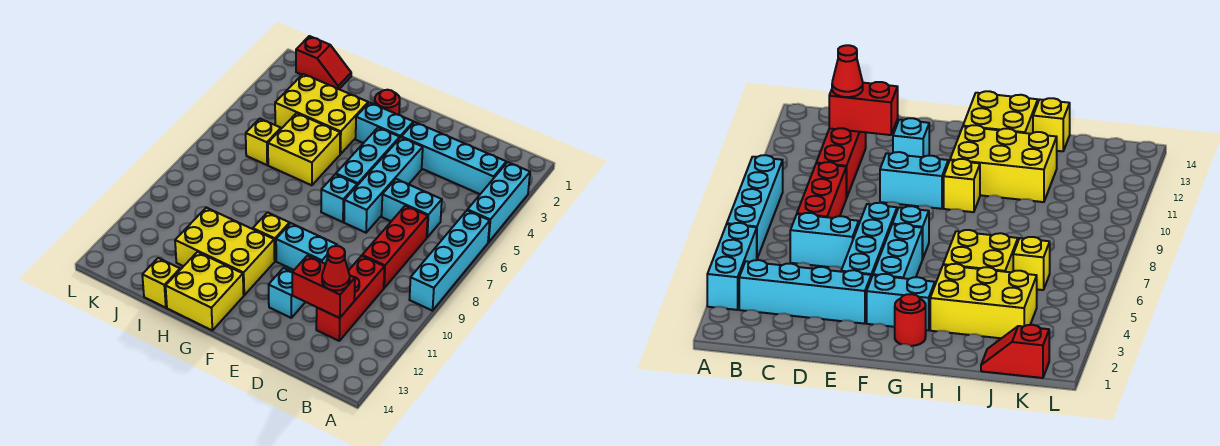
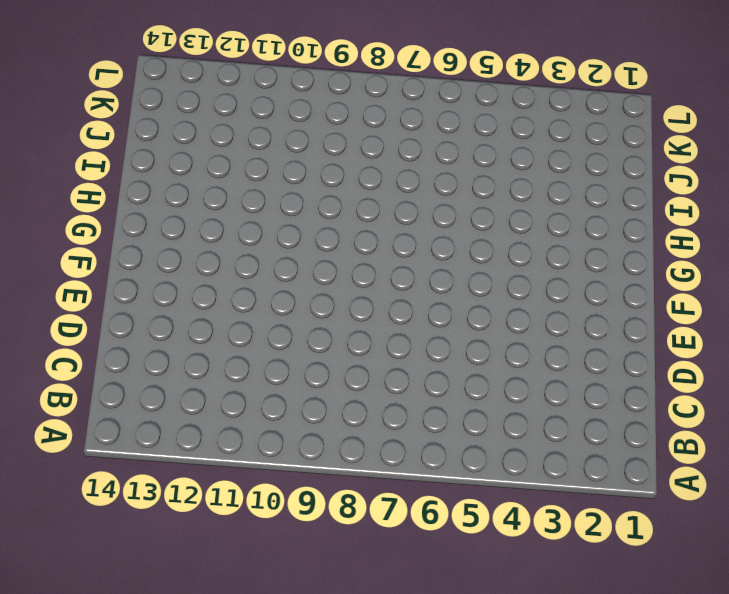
none -> cyan 1x3 brick [468,162,530,242]
none -> cyan 1x4 brick [409,210,490,311]
none -> cyan 1x4 brick [402,122,506,194]

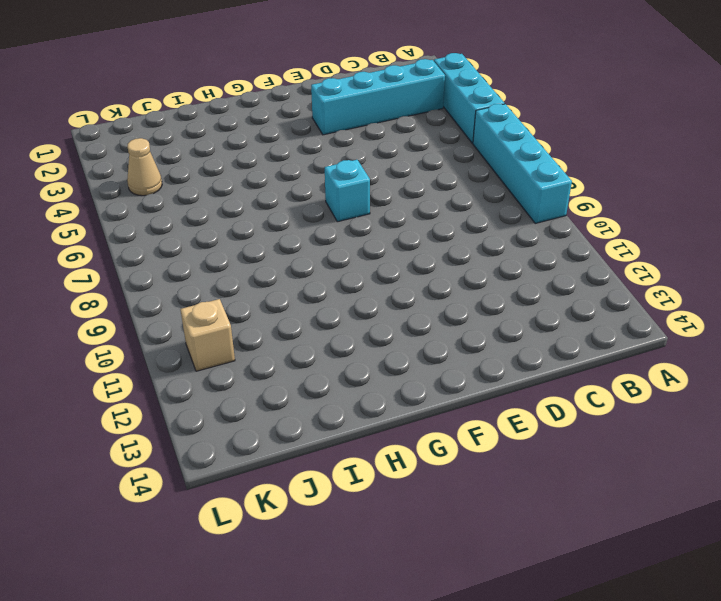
tan 1x1 cone [127,138,162,196] -> none
tan 1x1 brick [180,299,235,371] -> none
none -> cyan 1x2 brick [382,179,442,237]
none -> red 1x3 brick [362,206,428,288]
none -> red 1x3 brick [316,256,384,341]

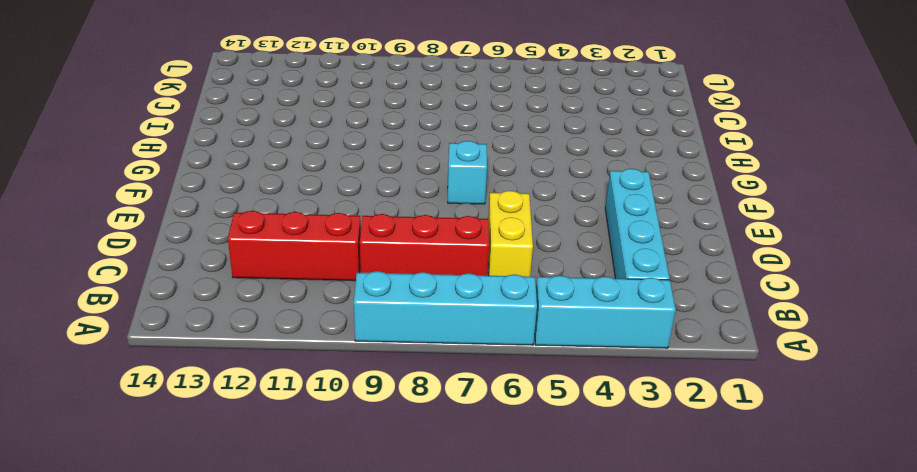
yellow 1x2 brick [488,191,533,277] -> cyan 1x2 brick [382,179,442,237]
none -> cyan 1x4 brick [344,137,423,233]
none -> cyan 1x2 brick [276,223,337,270]
none -> cyan 1x1 brick [269,268,305,318]

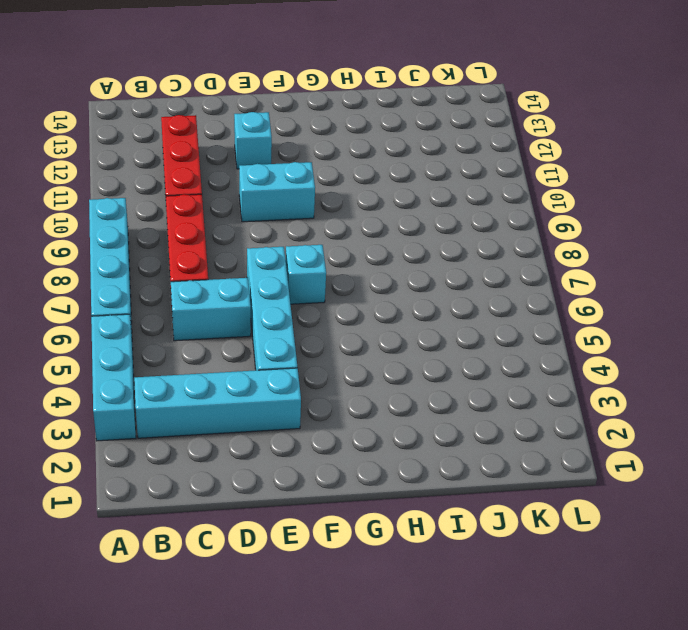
none -> cyan 1x2 brick [356,103,413,143]
none -> cyan 1x3 brick [336,127,400,185]
none -> red 1x1 round brick [375,90,400,115]

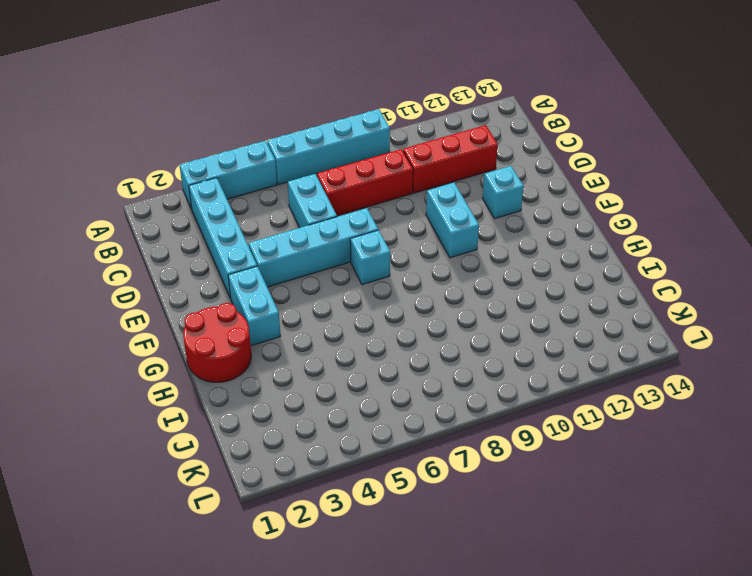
red 2x2 round brick [183,303,251,382] -> red 1x1 round brick [375,90,400,115]
none -> cyan 1x3 brick [336,127,400,185]
none -> yellow 1x1 brick [253,212,290,261]
none -> yellow 2x3 brick [175,207,275,295]

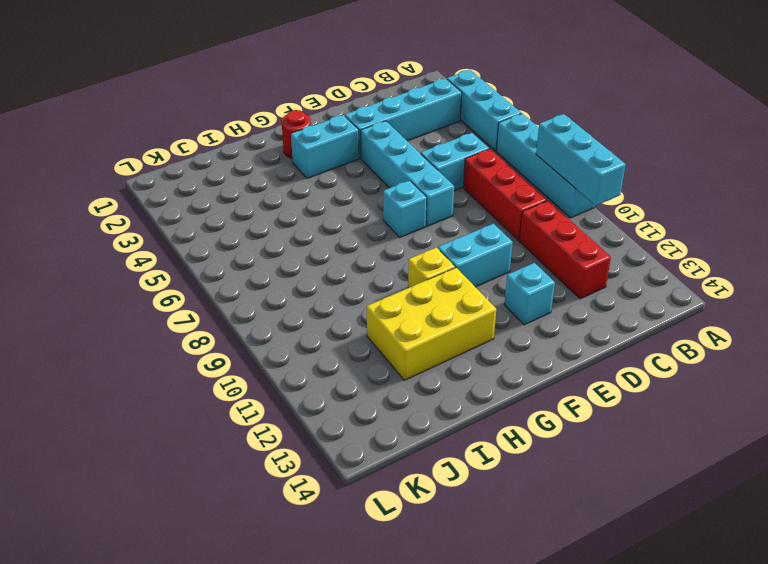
cyan 1x3 brick [536,114,626,206] -> cyan 1x3 brick moved to [336,127,400,185]
none -> yellow 2x2 brick [166,252,244,330]
none -> yellow 2x3 brick [275,74,368,154]
none -> yellow 2x2 brick [268,113,340,185]

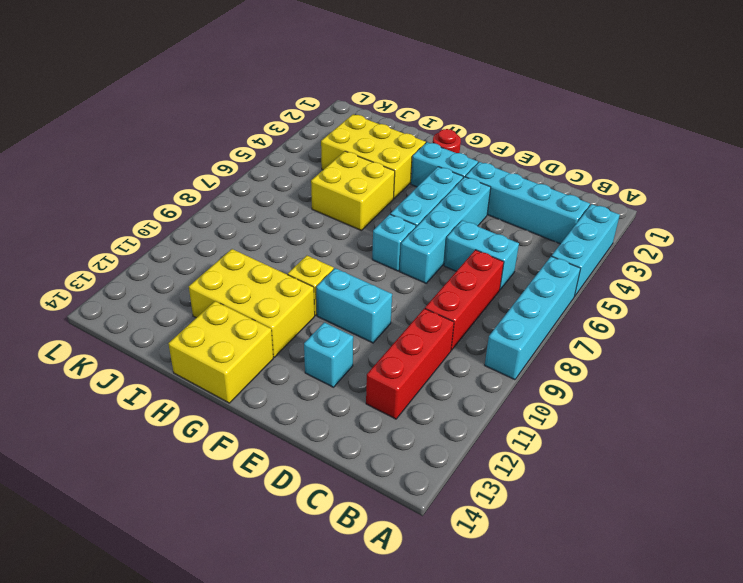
none -> yellow 1x1 brick [142,258,180,308]
none -> red 1x2 slope [296,36,351,89]
none -> yellow 1x1 brick [246,119,281,165]

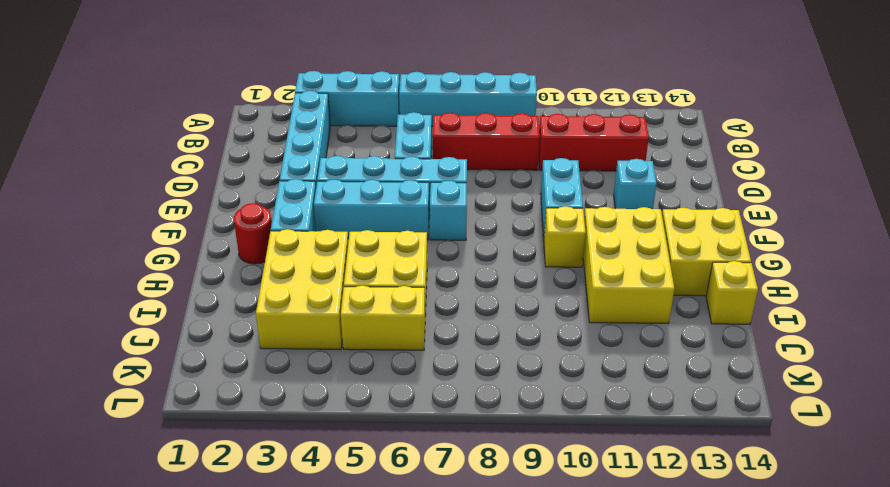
yellow 1x2 brick [341,285,425,350] -> yellow 1x1 brick [246,119,281,165]
none -> red 1x2 slope [296,36,351,89]
none -> red 1x2 brick [292,256,355,318]
none -> red 1x1 cone [322,246,350,291]

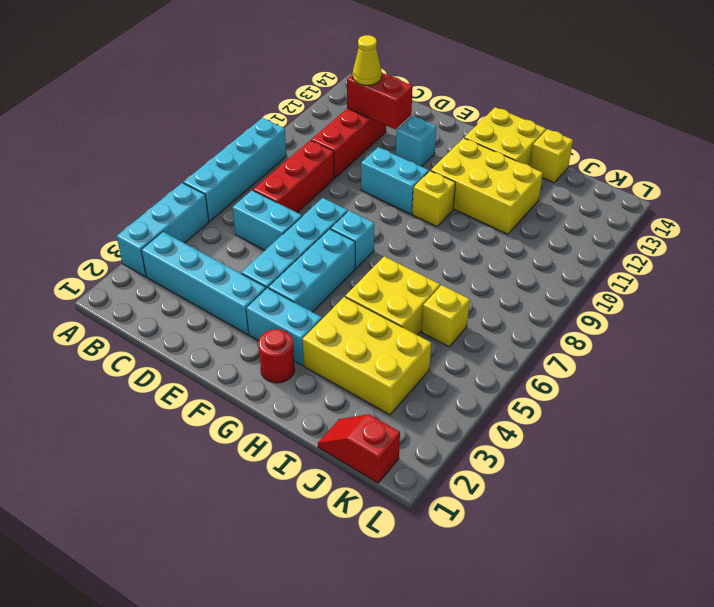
yellow 1x1 cone [353,35,382,85] -> red 1x1 cone [322,246,350,291]

